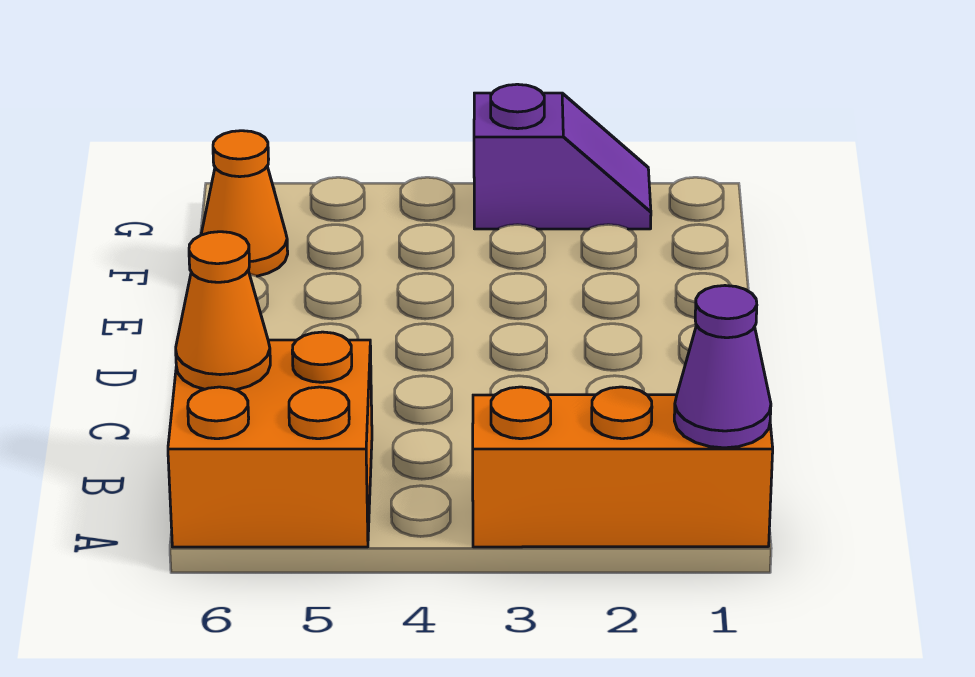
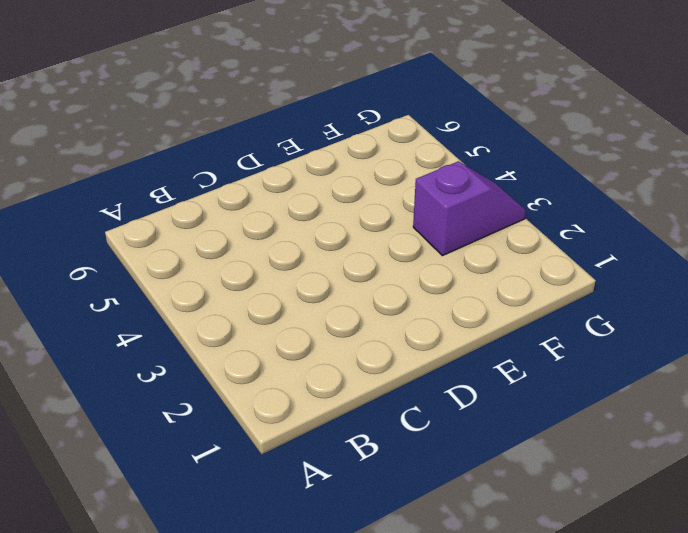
purple 1x2 slope [413,161,526,256] -> purple 1x2 slope turned to [474,84,651,229]
none -> orange 1x3 brick [473,387,773,547]
none -> orange 2x2 brick [168,332,372,547]

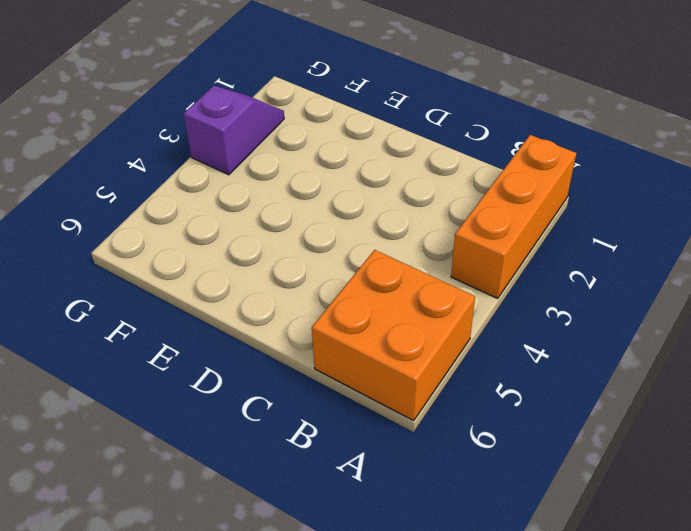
none -> orange 1x1 cone [201,131,288,276]
none -> purple 1x1 cone [674,286,771,448]

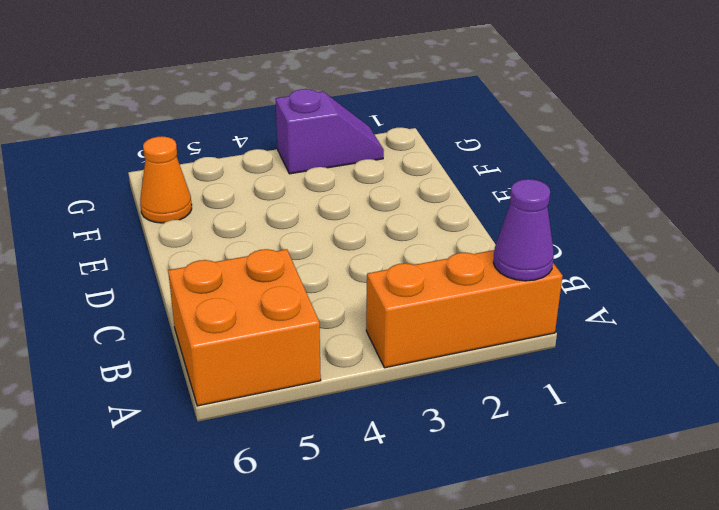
none -> orange 1x1 cone [176,232,270,390]

